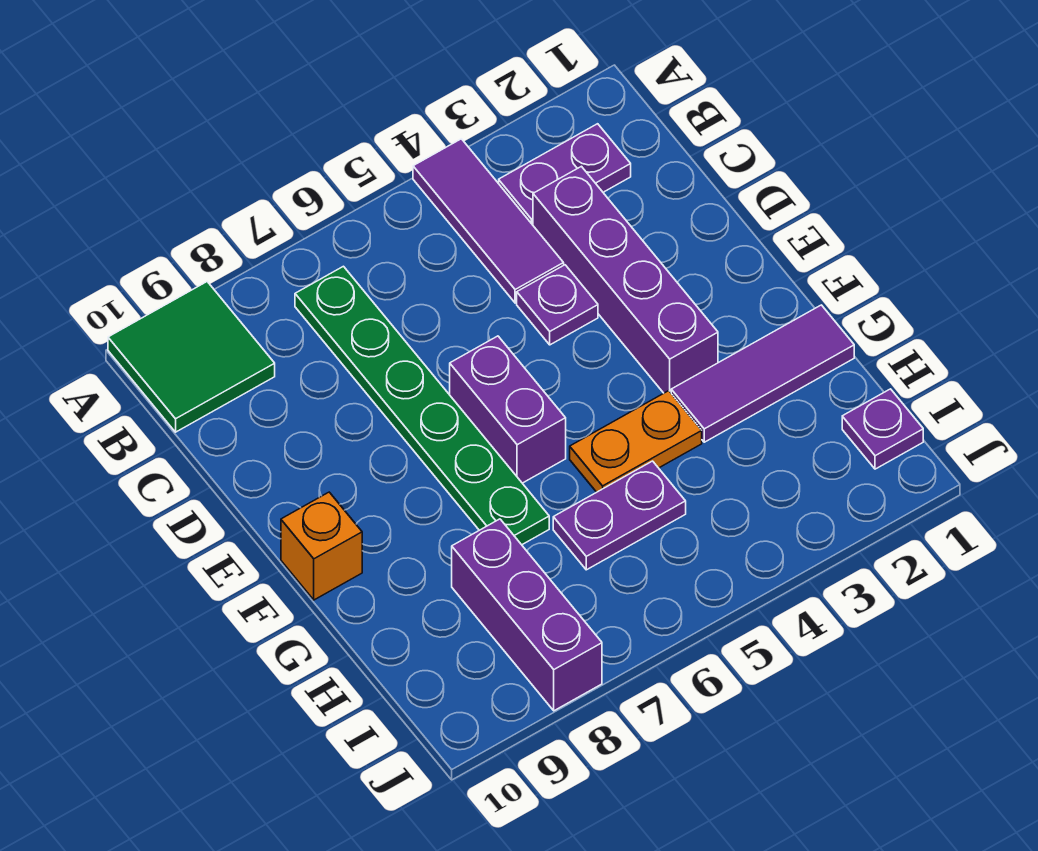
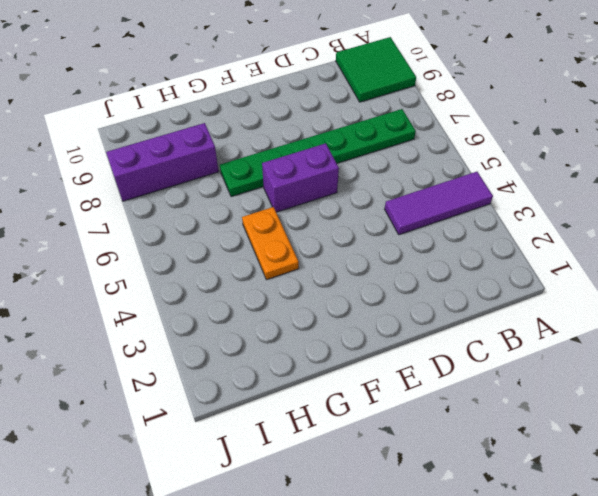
none -> purple 1x2 plate [499,124,631,225]
none -> purple 1x4 brick [533,166,718,393]
none -> purple 1x1 plate [517,265,598,345]

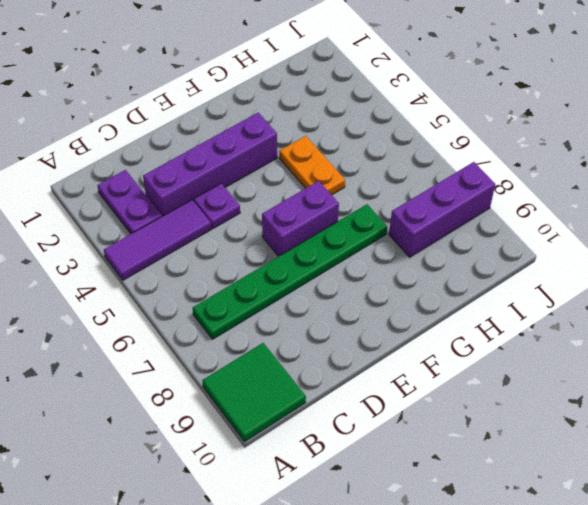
none -> orange 1x1 brick [281,492,362,600]
none -> purple 1x3 tile [671,305,854,442]
none -> purple 1x2 plate [553,461,686,570]

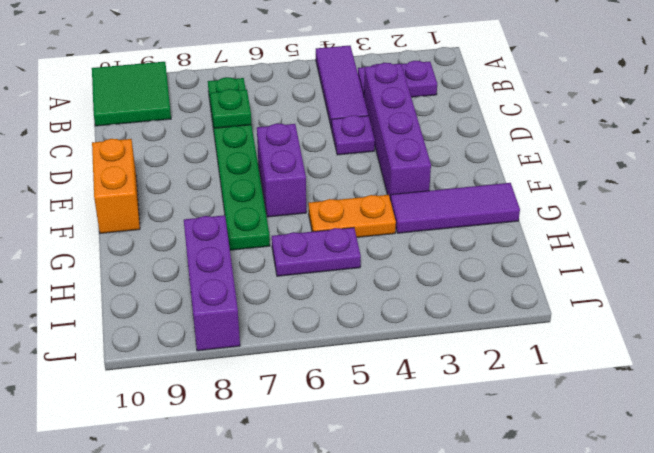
green 1x1 plate [210,89,251,128] -> none
orange 1x2 brick [92,139,140,233] -> orange 1x1 brick [281,492,362,600]
none -> purple 1x1 plate [842,389,923,469]

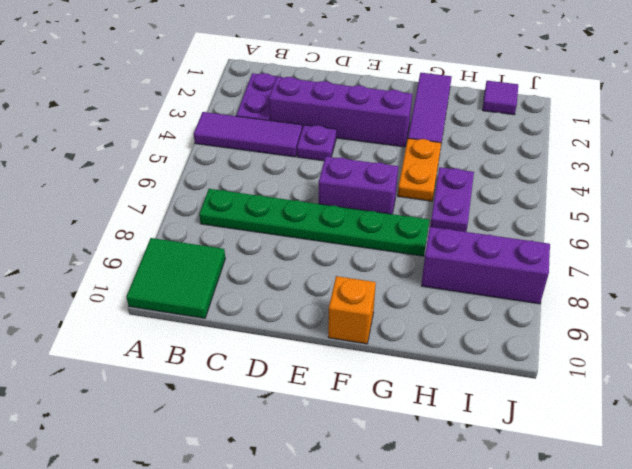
purple 1x1 tile [483,81,518,115] -> purple 1x1 plate [842,389,923,469]

